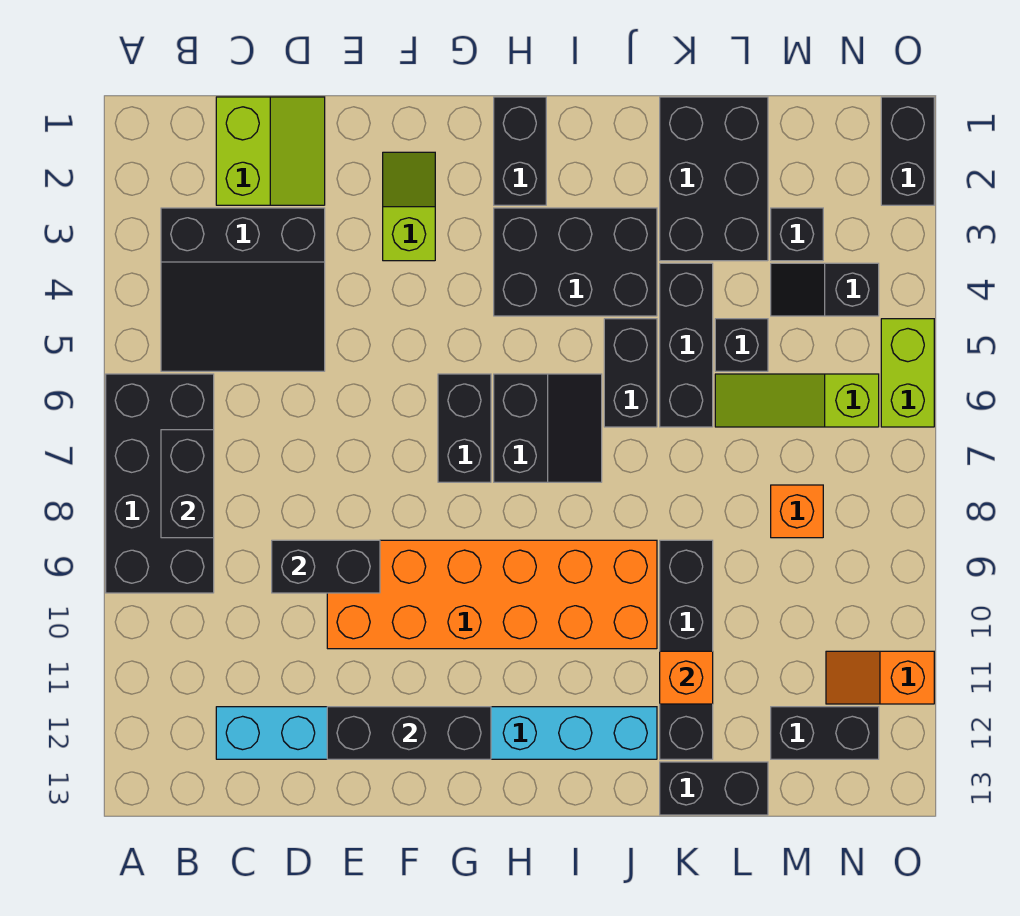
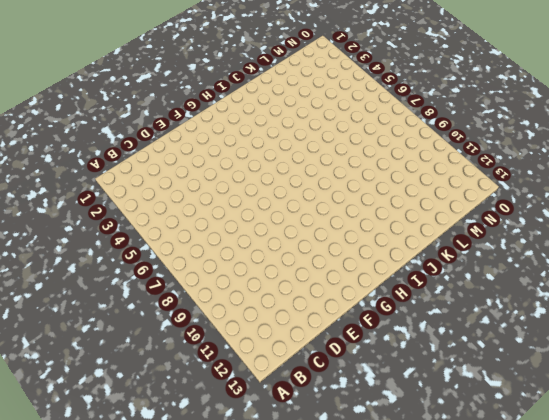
none -> black 2x4 brick [106,374,214,593]
none -> black 3x3 slope [161,208,325,371]
none -> lime 2x2 slope [216,97,325,205]

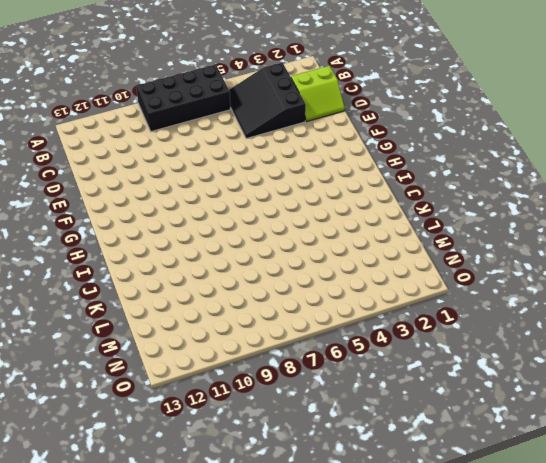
none -> cyan 1x8 brick [216,707,657,759]
none -> orange 2x6 brick [327,540,657,649]
none -> lime 1x2 slope [383,152,435,261]

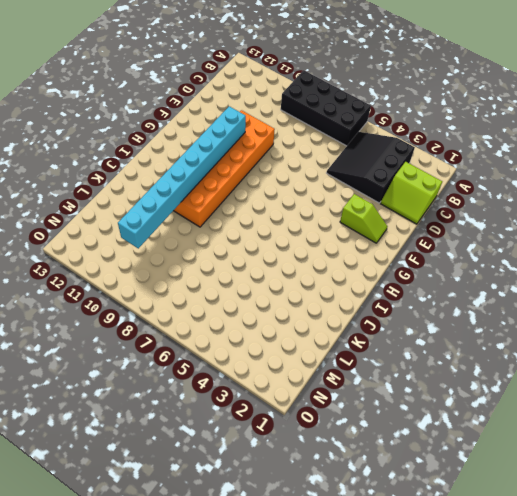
cyan 1x8 brick [118,106,246,248] -> cyan 1x8 brick moved to [216,707,657,759]
none -> black 1x2 brick [438,374,491,482]
none -> black 1x2 brick [494,97,546,205]
none -> black 2x3 brick [494,208,657,316]

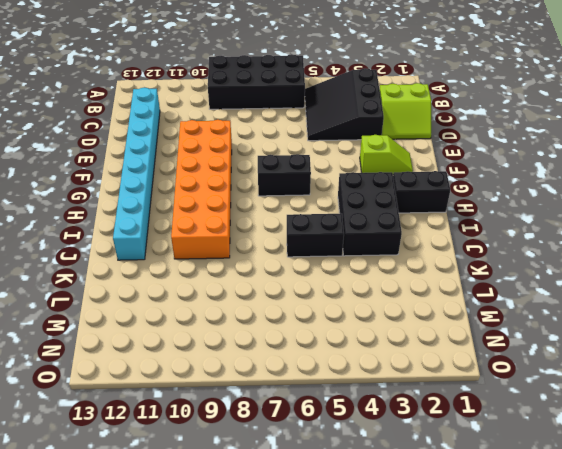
none -> black 2x2 slope [494,374,602,482]
none -> black 2x3 brick [660,97,768,261]
none -> black 1x3 brick [660,263,713,427]

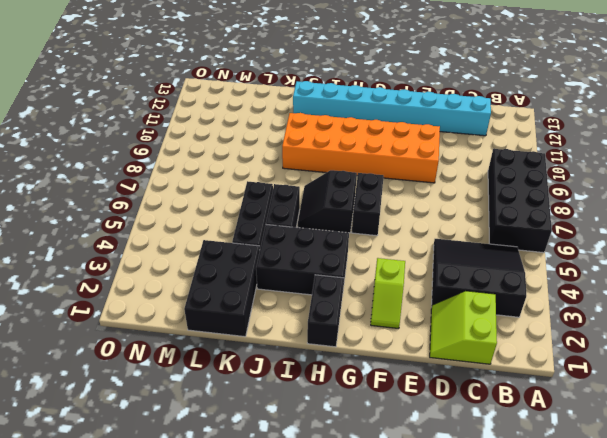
none -> black 1x4 brick [660,540,713,759]
none -> black 1x2 brick [660,762,768,815]
none -> black 1x1 brick [715,319,768,371]

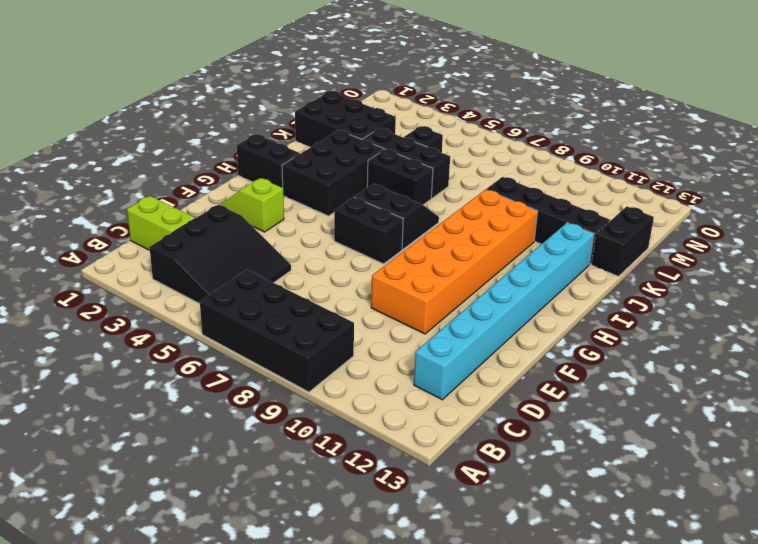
none -> lime 1x3 slope [715,374,879,427]
none -> black 1x1 brick [771,208,823,261]
none -> black 1x2 slope [771,263,879,316]

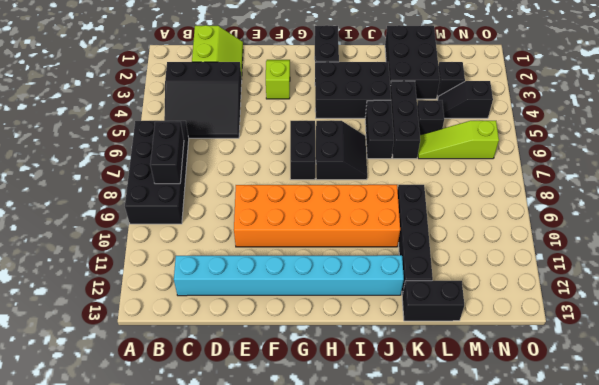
none -> orange 1x1 brick [771,485,823,538]
none -> black 1x2 brick [771,707,879,759]
none -> orange 1x2 slope [826,651,934,704]

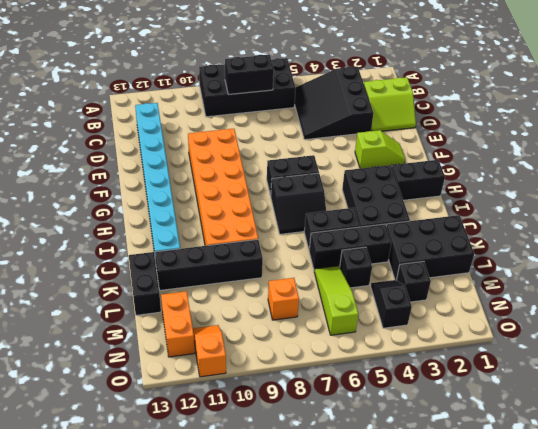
orange 1x2 brick [161,291,195,357] -> black 1x2 brick [771,707,879,759]
none -> black 1x2 brick [881,97,934,205]
none -> lime 1x2 brick [881,319,934,427]
none -> black 1x2 brick [272,540,380,593]

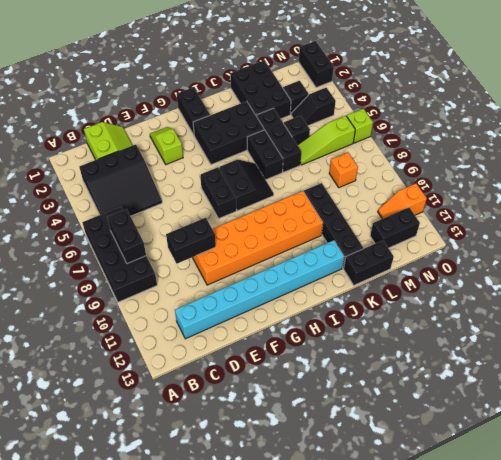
lime 1x1 brick [347,109,373,143] -> lime 1x2 brick [881,319,934,427]
none -> black 1x3 brick [327,707,491,759]
none -> orange 1x1 brick [660,651,713,704]

